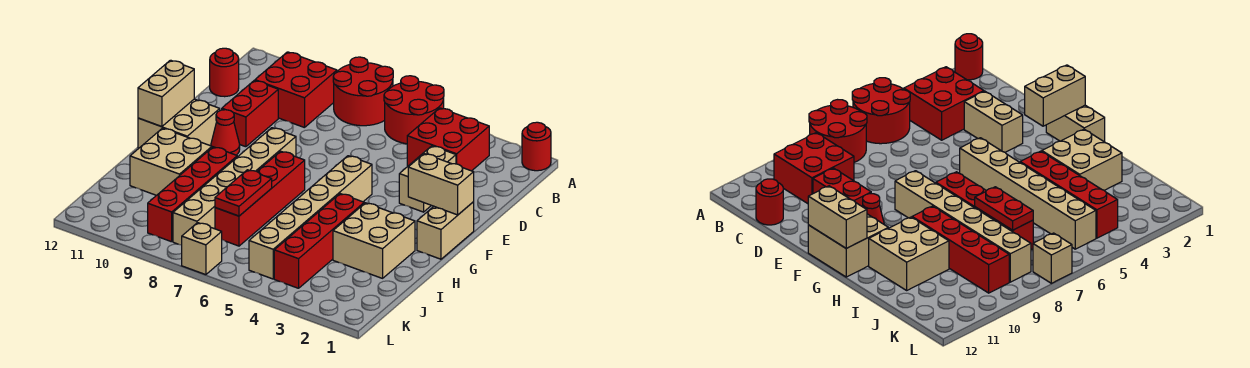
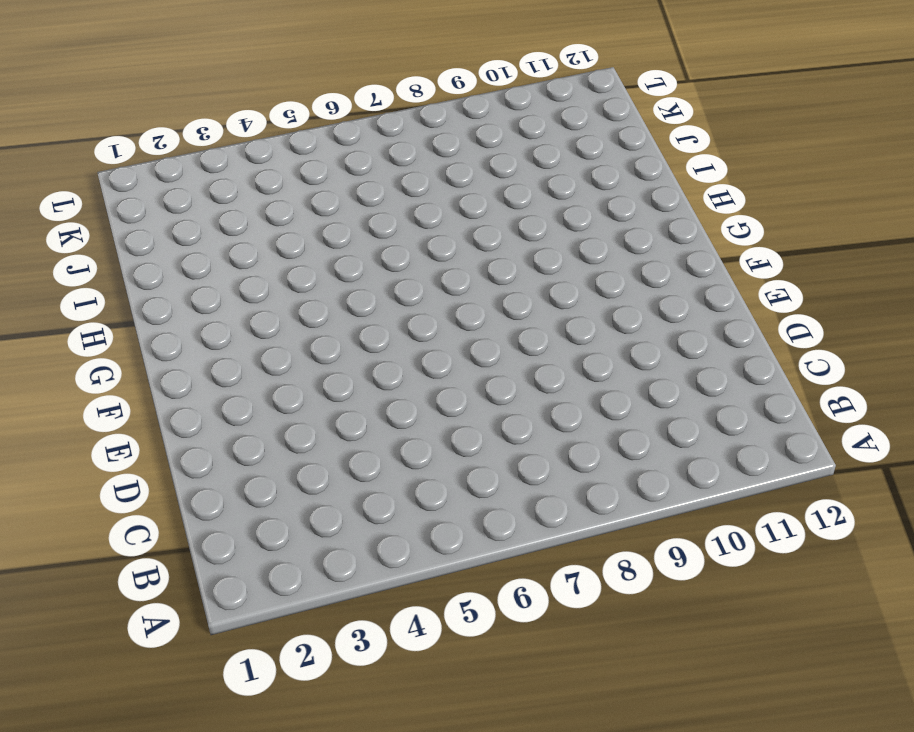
none -> red 1x1 round brick [522,122,551,171]
none -> red 2x2 round brick [384,76,444,144]
none -> red 2x2 round brick [333,57,393,126]

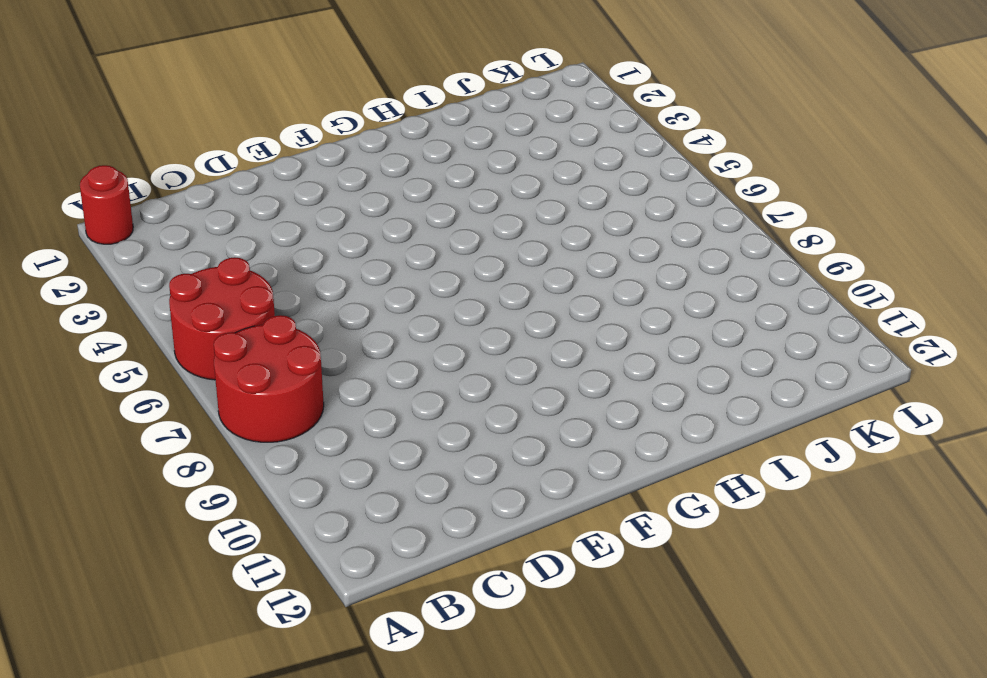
none -> red 2x2 brick [407,108,489,171]
none -> red 2x2 brick [255,52,337,128]
none -> red 1x1 round brick [210,48,239,97]

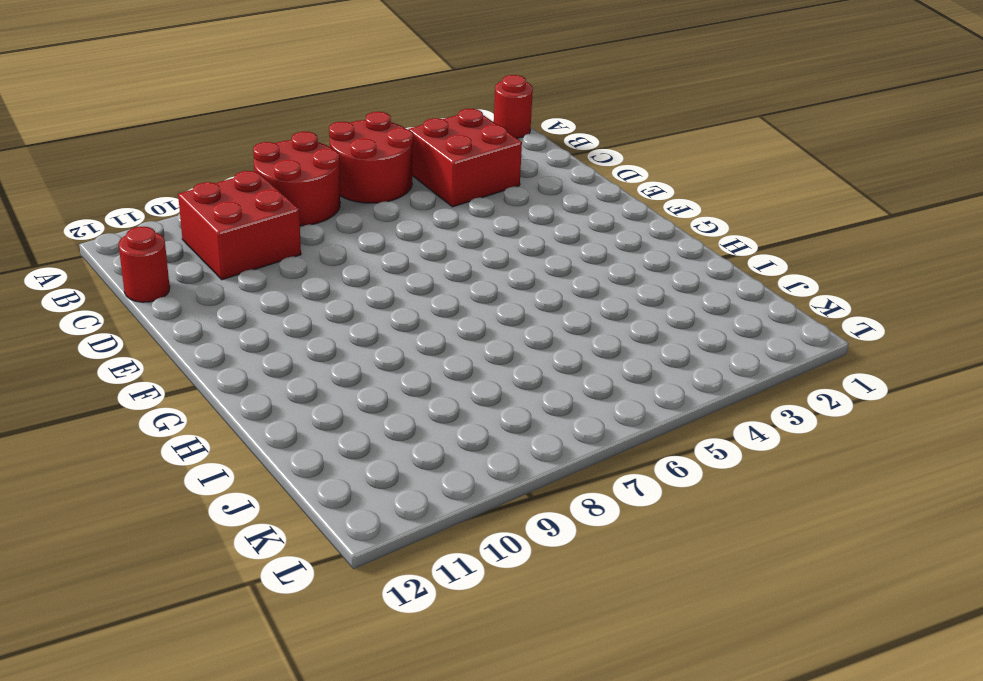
none -> tan 1x2 brick [399,146,456,212]
none -> red 1x2 brick [222,80,278,147]
none -> tan 1x2 brick [417,202,474,259]

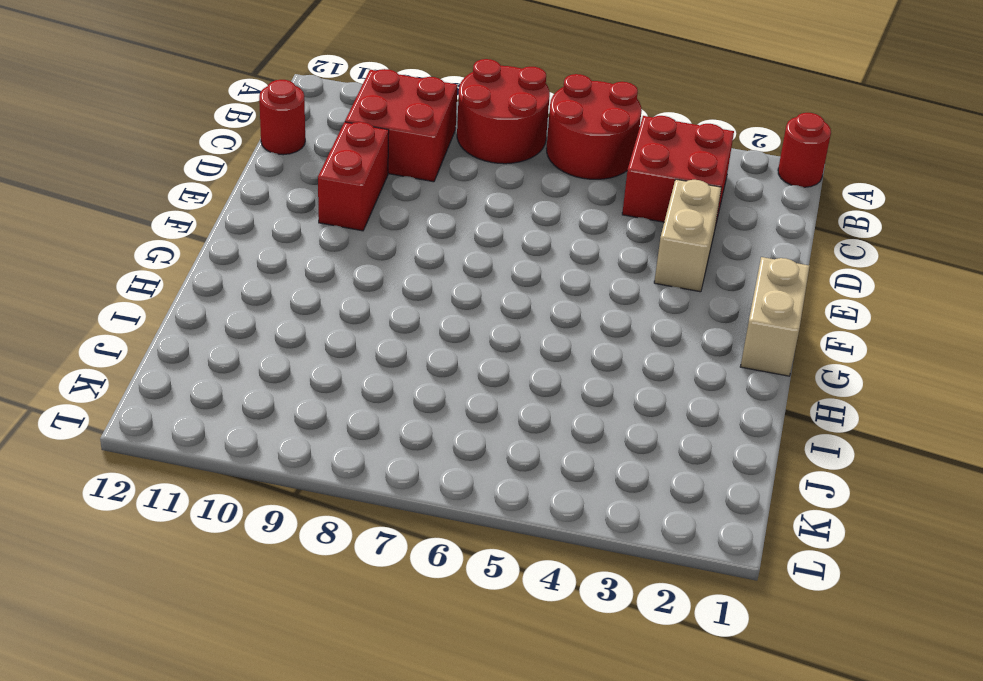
none -> tan 1x6 brick [249,156,372,279]
none -> tan 1x6 brick [173,128,296,245]
none -> red 1x1 cone [211,110,240,155]

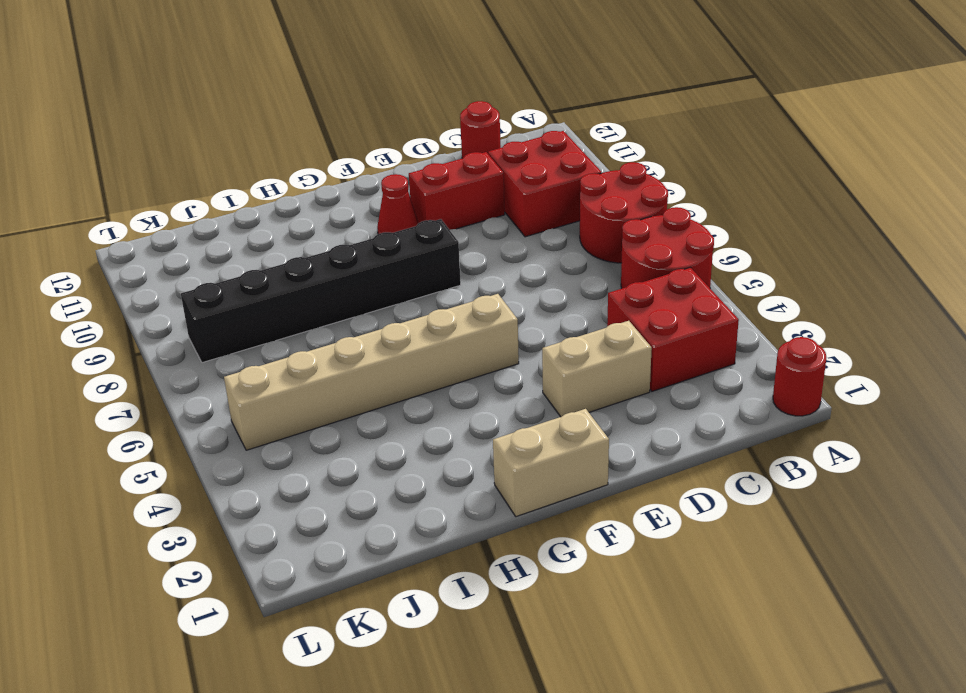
black 1x6 brick [181,219,461,363] -> tan 1x6 brick [173,128,296,245]
none -> tan 2x2 brick [138,99,220,148]
none -> red 1x4 brick [215,151,305,246]
none -> tan 2x2 brick [333,203,415,278]

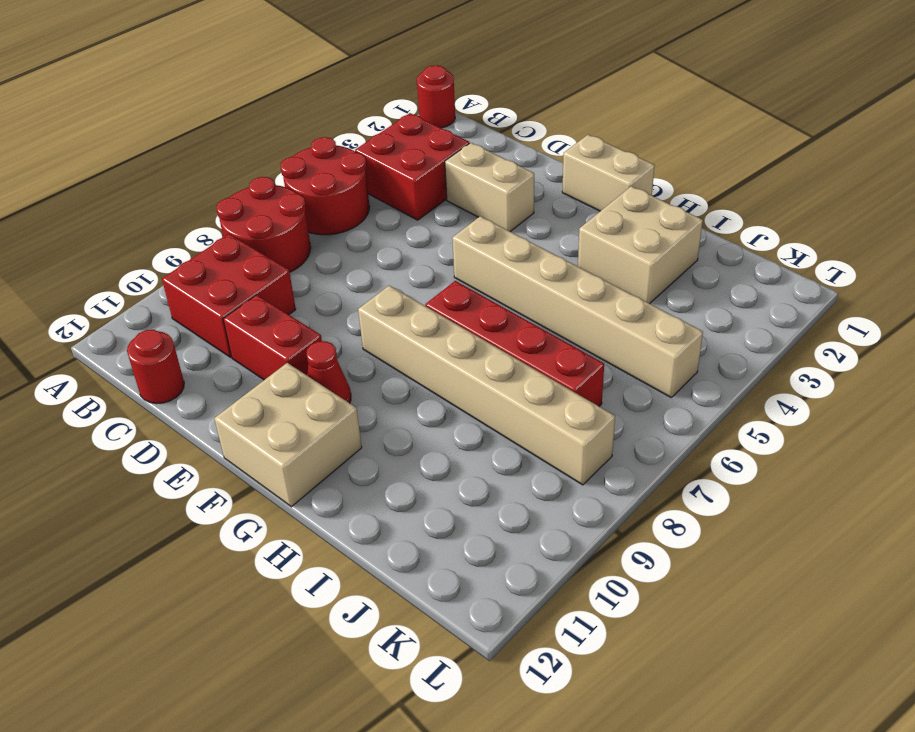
none -> red 1x4 brick [274,194,364,288]
none -> red 1x4 brick [148,147,237,242]
none -> tan 2x2 brick [130,128,212,195]

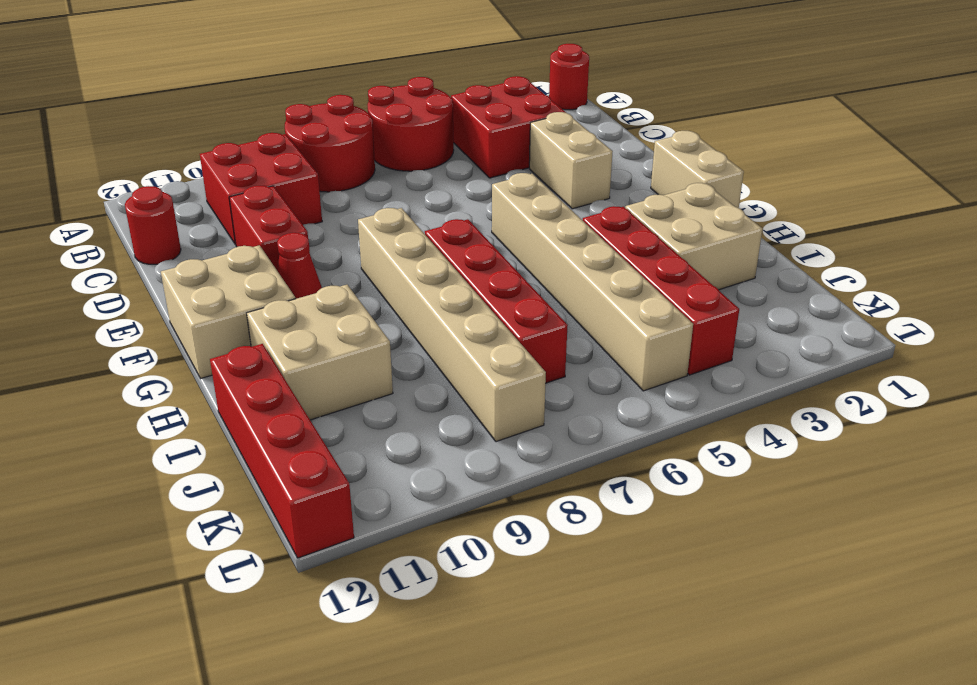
red 1x4 brick [210,344,354,558] -> red 1x4 brick moved to [148,147,237,242]
none -> tan 1x1 brick [182,223,222,275]
none -> tan 1x2 brick [408,154,474,215]
none -> tan 1x2 brick [138,60,194,127]

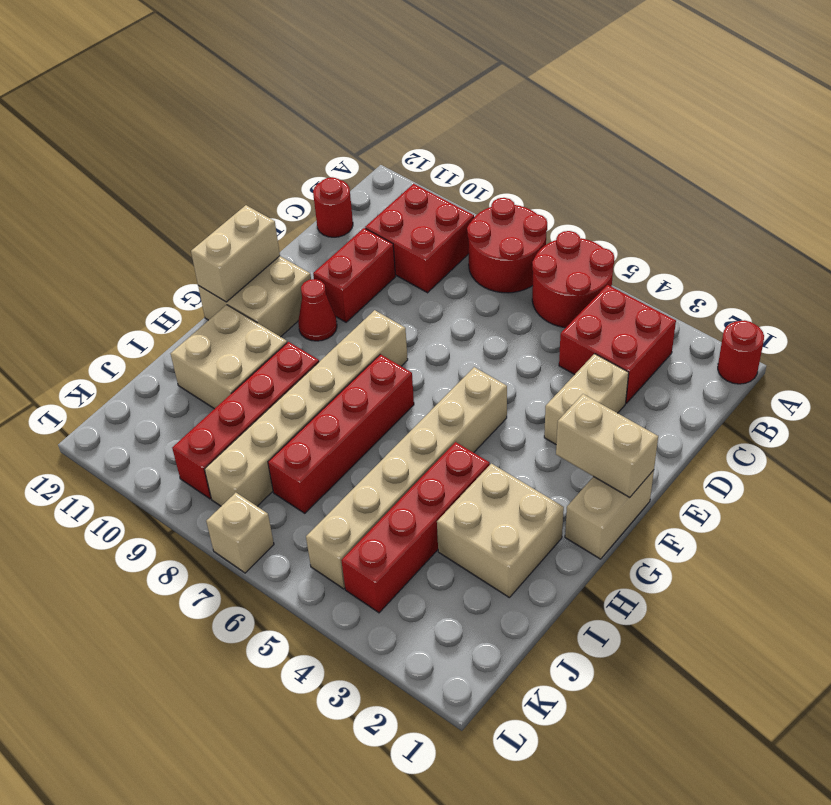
none -> red 1x2 plate [215,170,272,216]

